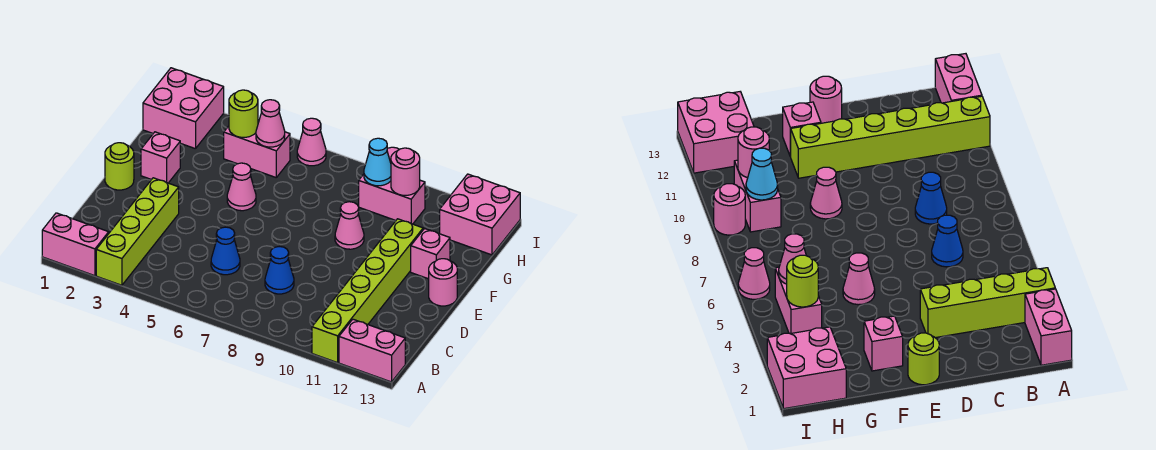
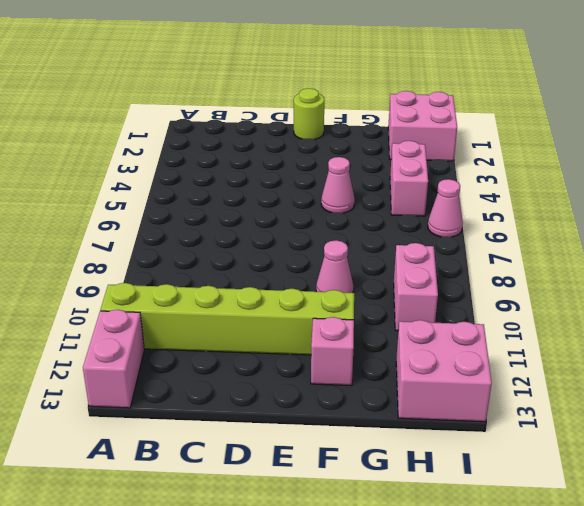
none -> pink 1x2 brick [42,213,109,276]
none -> lime 1x4 brick [96,178,179,285]
none -> blue 1x1 cone [211,227,240,275]

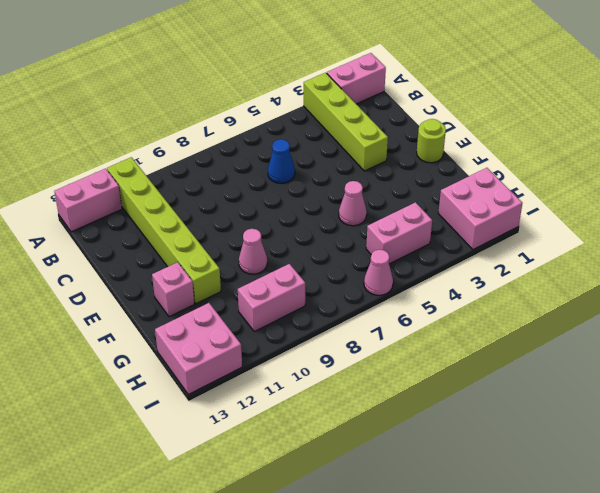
none -> blue 1x1 cone [265,247,294,294]
none -> pink 1x1 round brick [429,259,457,306]
none -> pink 1x1 brick [141,132,180,183]

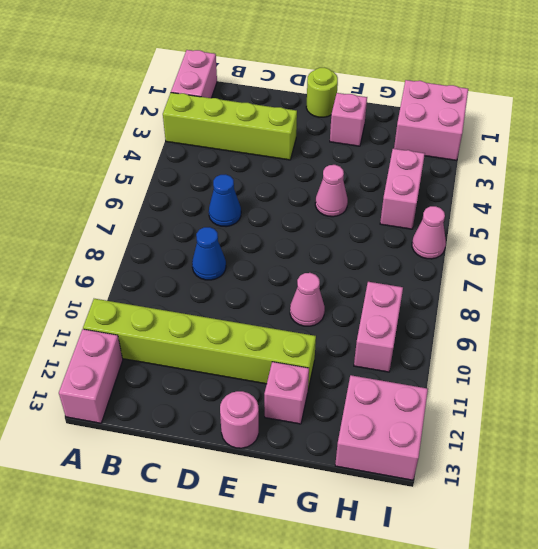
none -> pink 1x1 round brick [714,184,745,235]
none -> lime 1x1 round brick [229,90,258,137]
none -> pink 1x1 cone [256,100,285,147]

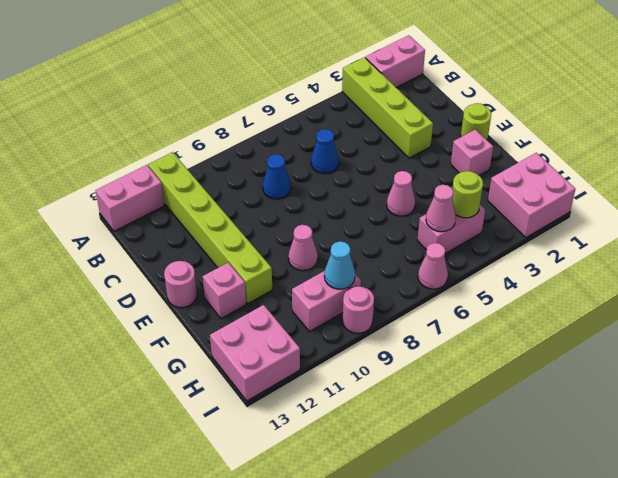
none -> pink 1x1 round brick [391,148,420,195]

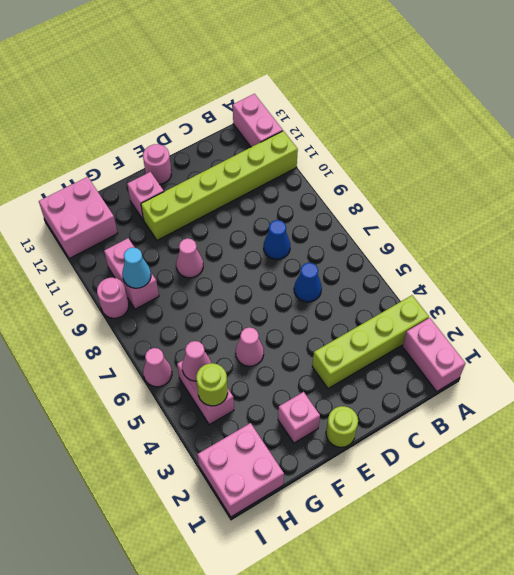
none -> pink 1x1 round brick [391,148,420,195]

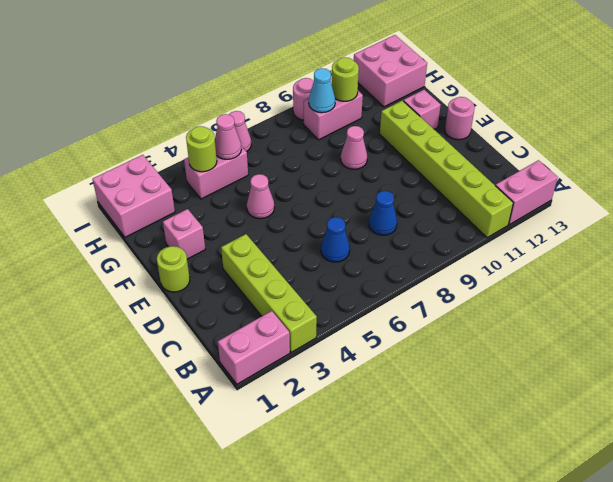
lime 1x1 round brick [332,57,359,101] -> pink 1x1 round brick [391,148,420,195]

